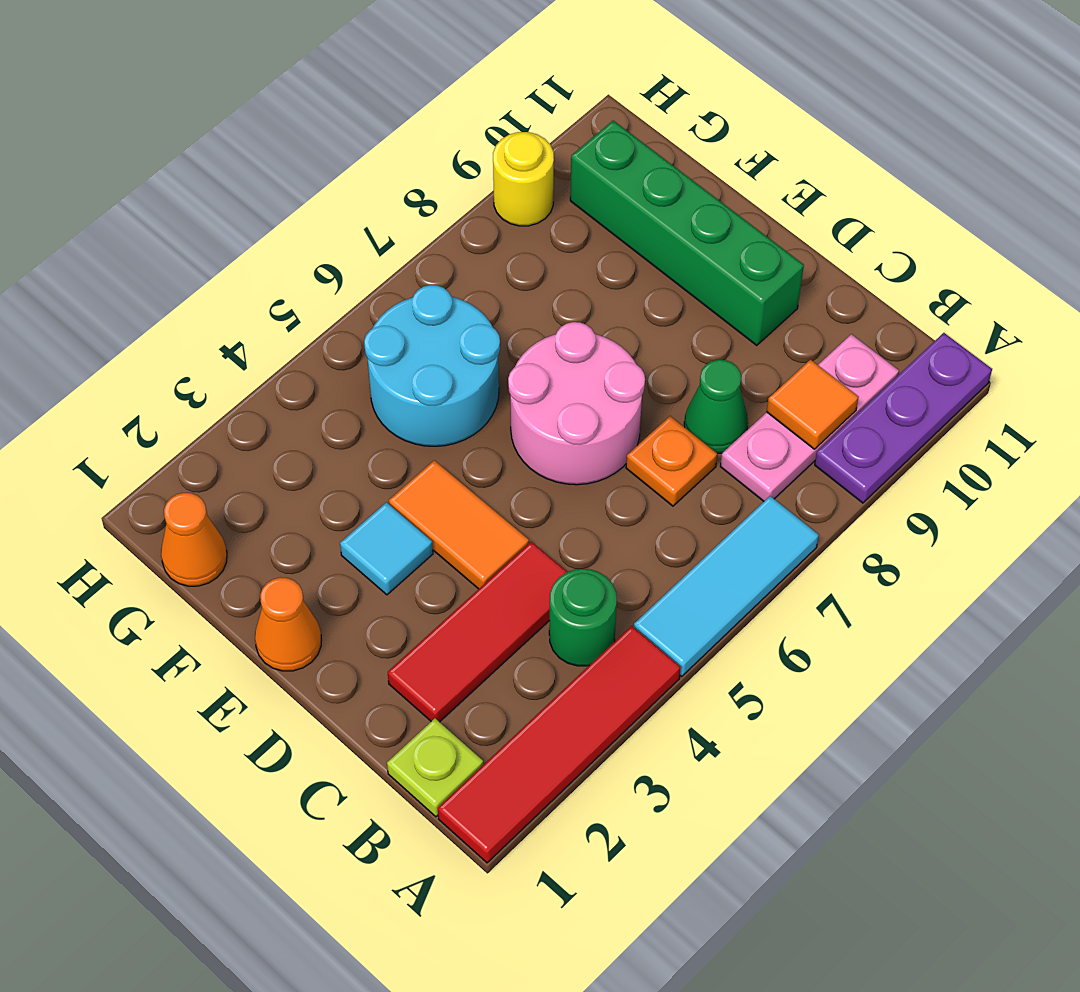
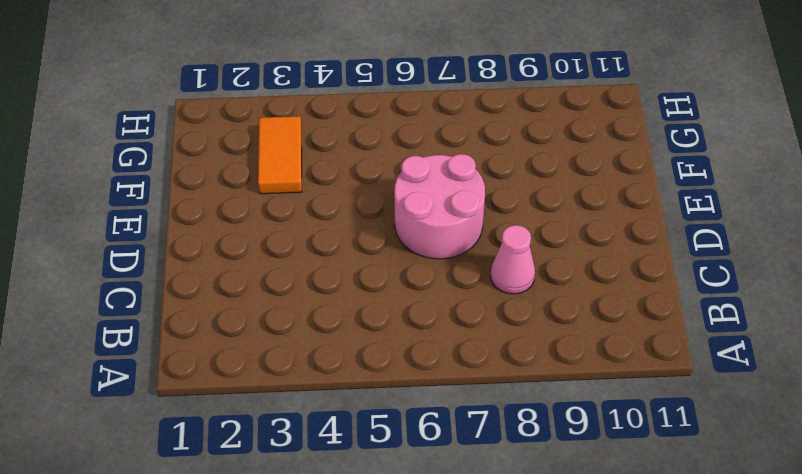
pink 1x1 cone [490,225,535,294] -> green 1x1 cone [684,360,748,453]
orange 1x2 tile [258,116,302,194] -> orange 1x2 tile moved to [389,460,529,589]
none -> red 1x4 tile [438,626,681,863]
none -> cyan 1x3 tile [634,496,819,676]
none -> purple 1x3 plate [815,333,992,503]

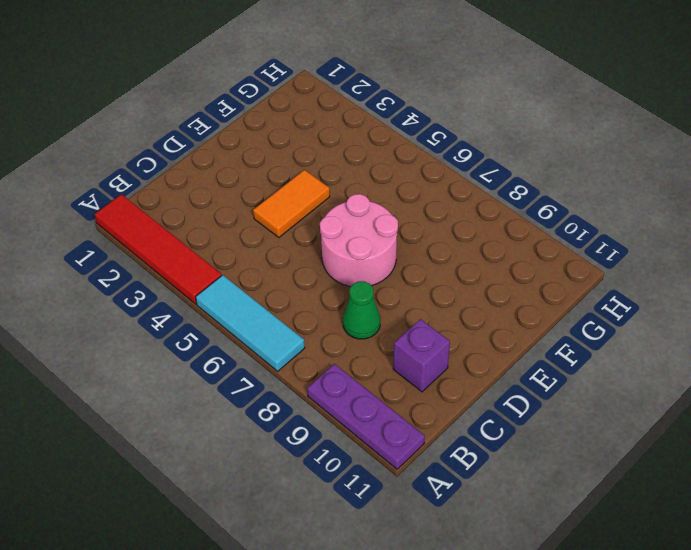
purple 1x1 brick [393,319,450,392] -> none
none -> lime 1x1 plate [387,718,483,817]
none -> green 1x1 round brick [549,569,617,666]
none -> pink 1x3 plate [720,334,899,501]

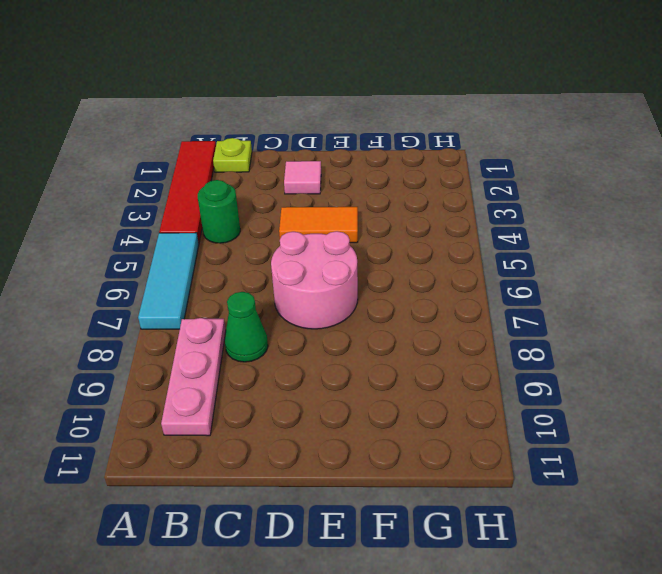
pink 1x1 tile [284,161,321,194] -> none
none -> purple 1x3 plate [815,333,992,503]
none -> red 1x3 tile [388,542,567,722]
none -> orange 1x1 plate [626,416,717,506]

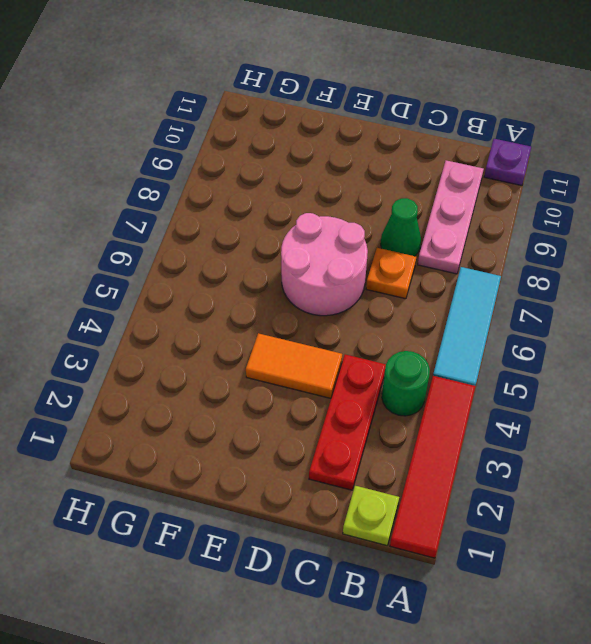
purple 1x1 plate [484,139,531,186] -> purple 1x3 plate [815,333,992,503]
red 1x3 plate [309,354,386,490] -> red 1x3 tile [388,542,567,722]
none -> green 1x4 brick [570,121,804,345]
none -> orange 1x1 cone [255,577,321,671]
none -> cyan 1x1 tile [340,502,433,595]

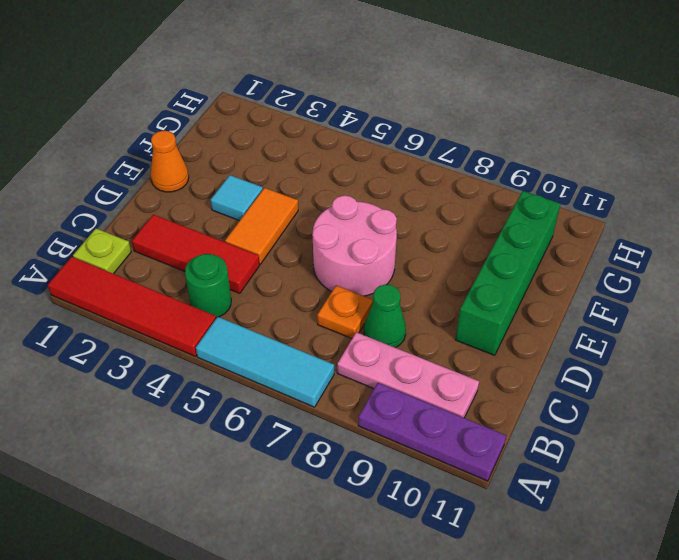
none -> cyan 2x2 round brick [364,285,500,446]
none -> orange 1x1 cone [161,493,227,586]
none -> yellow 1x1 round brick [493,132,554,226]

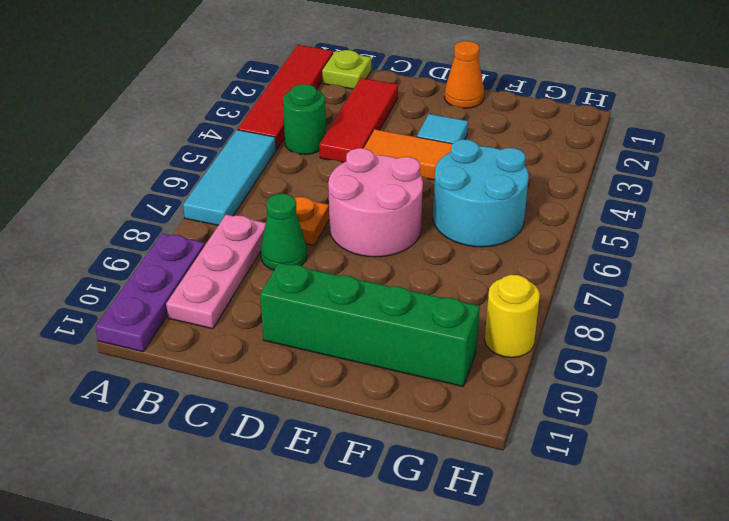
none -> orange 1x1 cone [161,493,227,586]
none -> orange 1x1 tile [767,360,859,449]

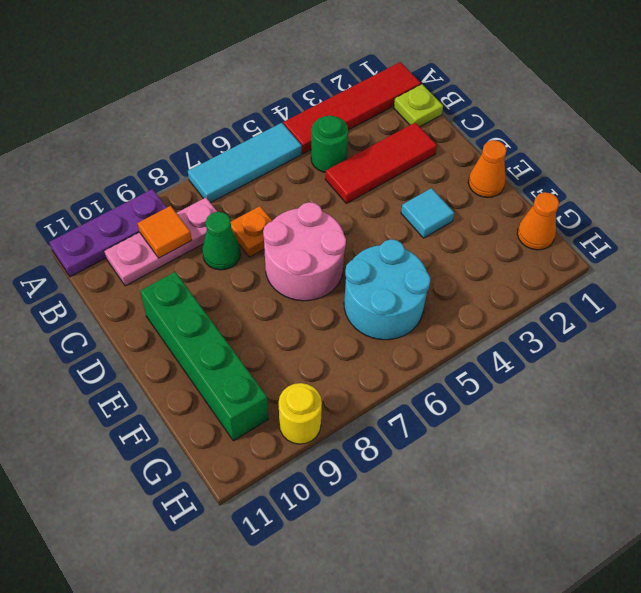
none -> orange 1x2 tile [389,460,529,589]

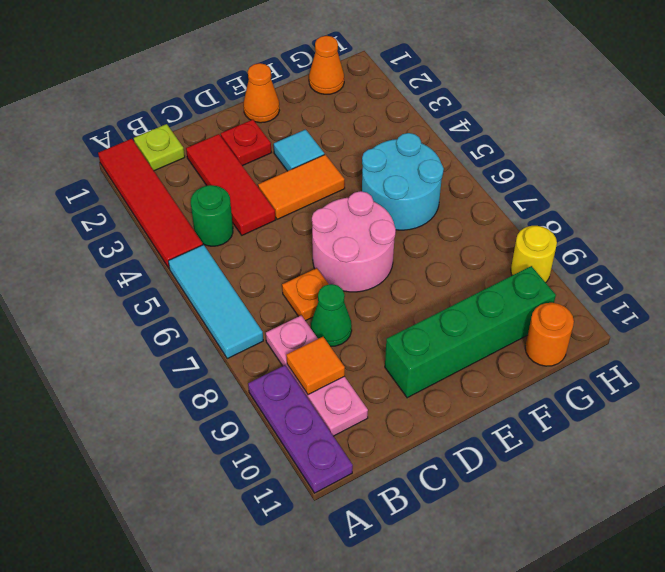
red 1x1 plate [221,120,272,166] -> none
orange 1x1 round brick [525,303,574,366] -> none

